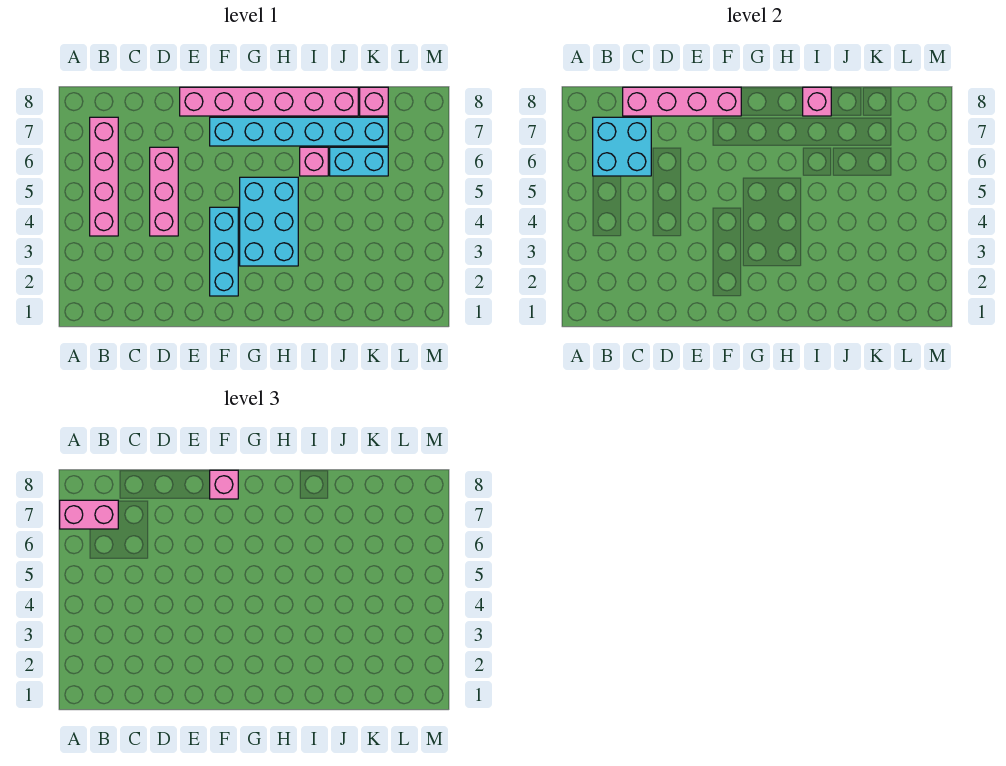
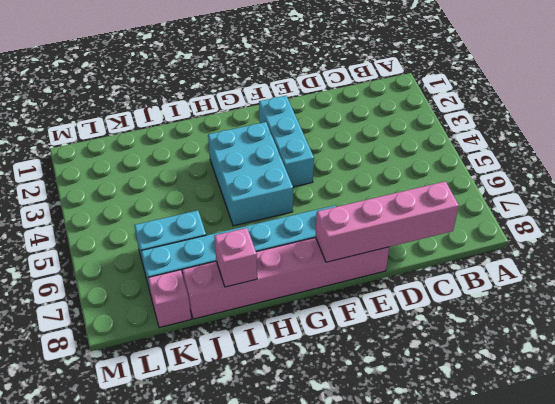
none -> pink 1x4 brick [90,117,118,236]
none -> pink 1x3 brick [150,147,178,236]
none -> pink 1x1 brick [300,147,328,176]

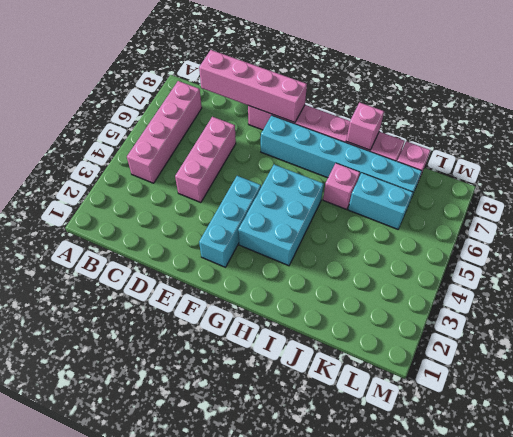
none -> cyan 2x2 brick [593,117,651,176]
none -> pink 1x2 brick [60,500,118,529]
none -> pink 1x1 brick [210,470,238,499]

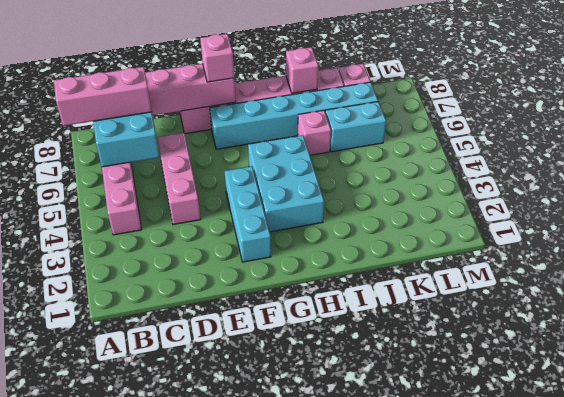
pink 1x3 brick [54,67,152,126] -> pink 1x2 brick [60,500,118,529]

